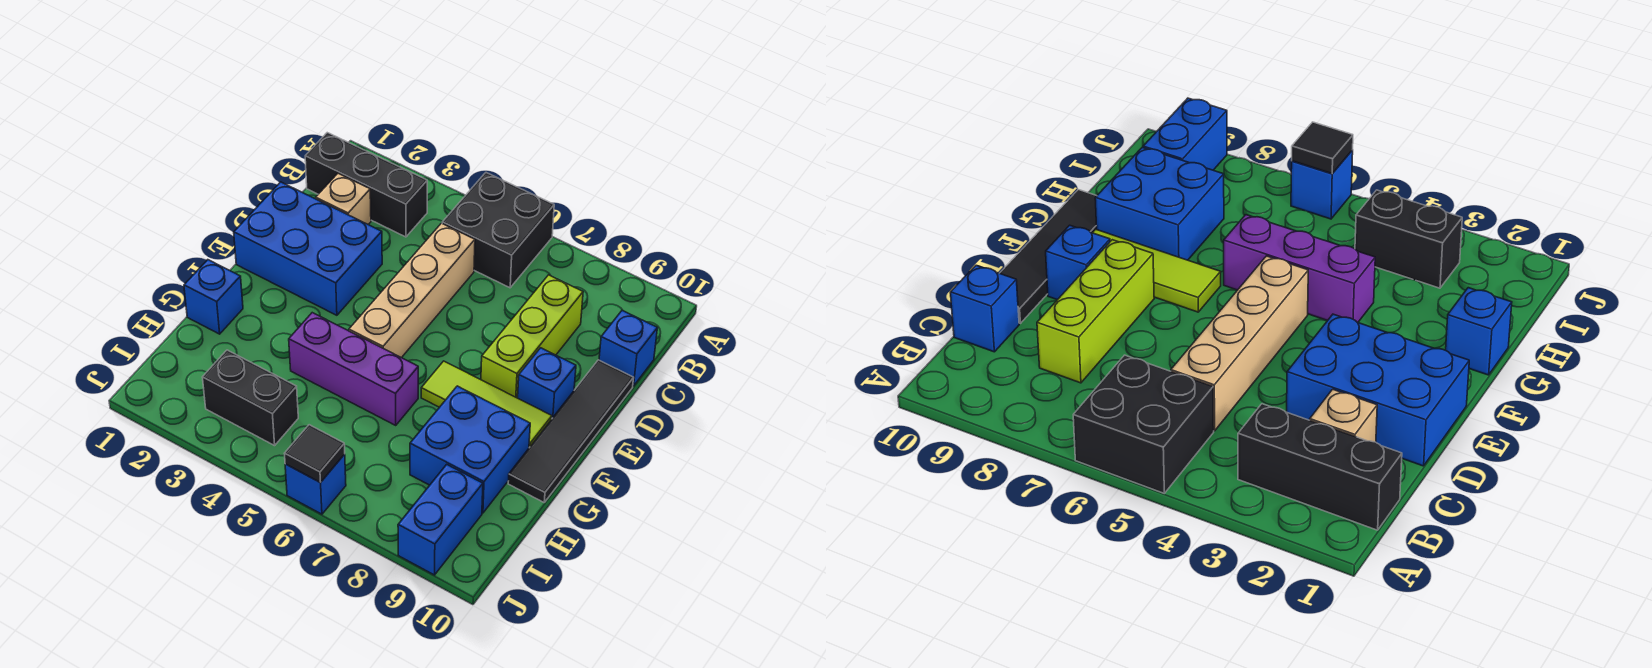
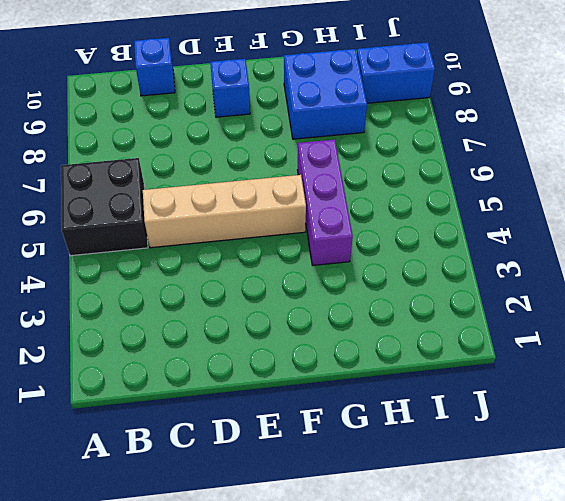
none -> black 1x3 brick [305,133,427,237]
none -> tan 1x1 brick [316,174,371,225]
none -> lime 1x3 brick [481,275,583,398]

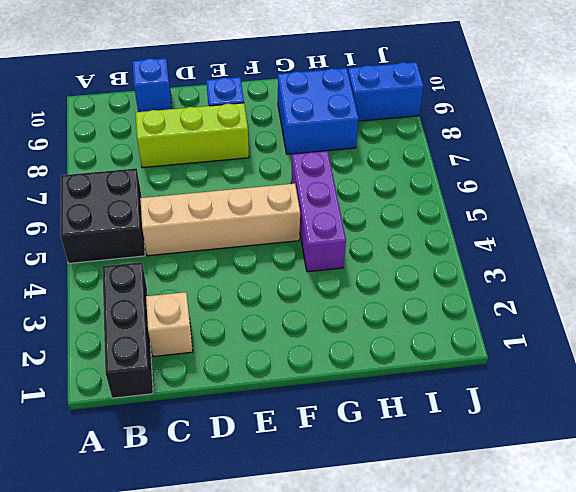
none -> blue 2x3 brick [234,182,382,315]
none -> black 1x4 tile [508,360,633,502]
none -> lime 1x3 tile [421,361,552,448]

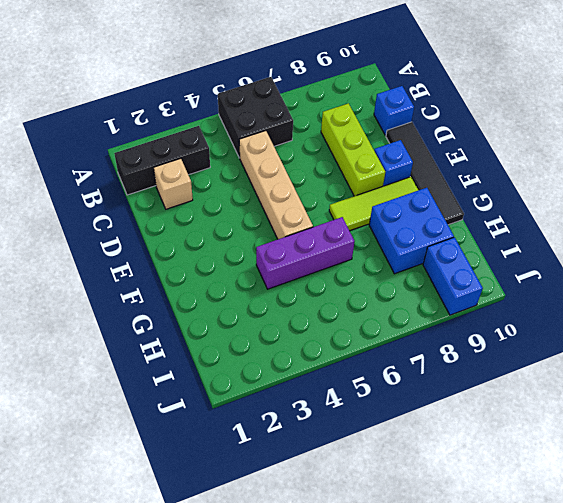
none -> blue 2x3 brick [234,182,382,315]
none -> blue 1x1 brick [184,260,243,334]
none -> black 1x2 brick [202,350,298,446]

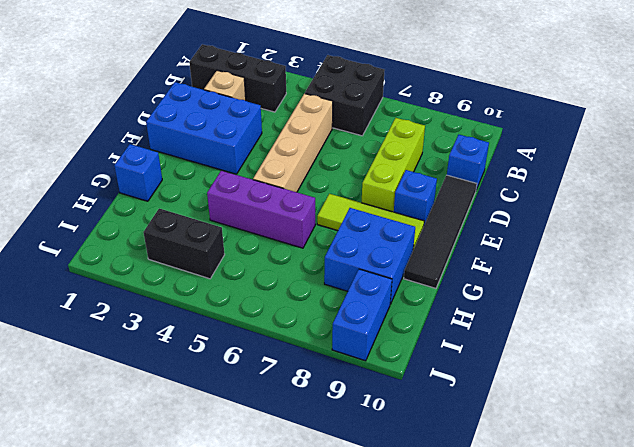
none -> blue 1x1 brick [285,454,346,514]
none -> black 1x1 tile [284,425,345,483]

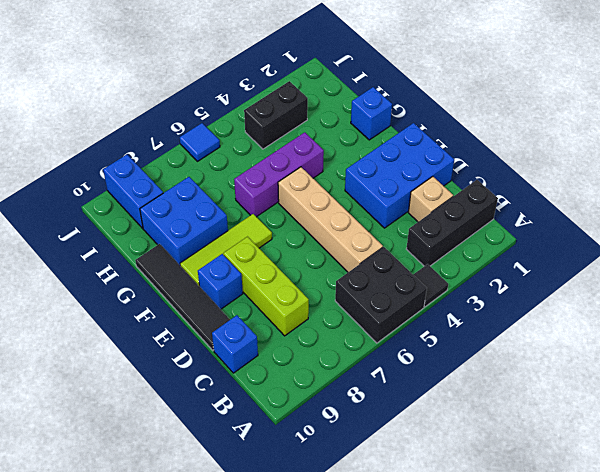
black 1x1 tile [413,264,448,307] -> black 1x1 tile moved to [284,425,345,483]
blue 1x1 tile [180,123,220,161] -> blue 1x1 brick [285,454,346,514]

